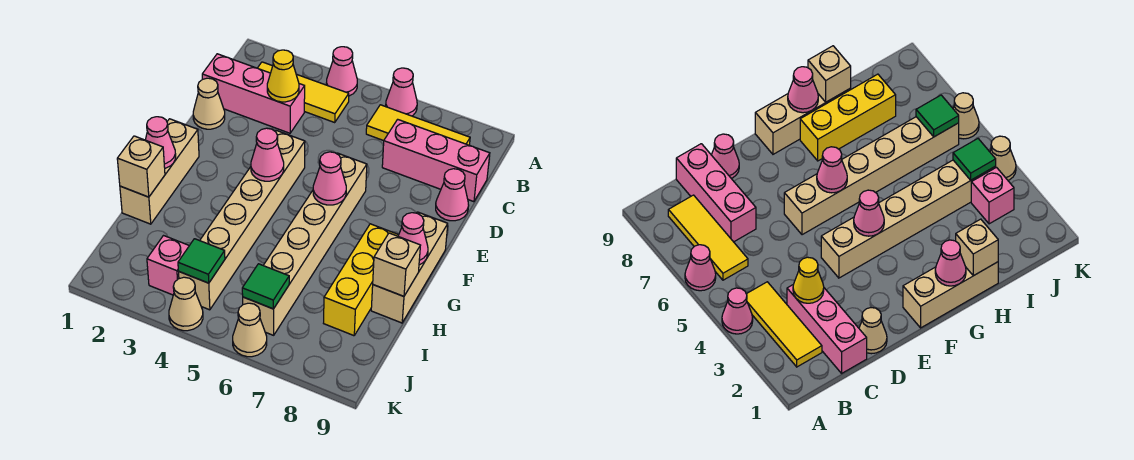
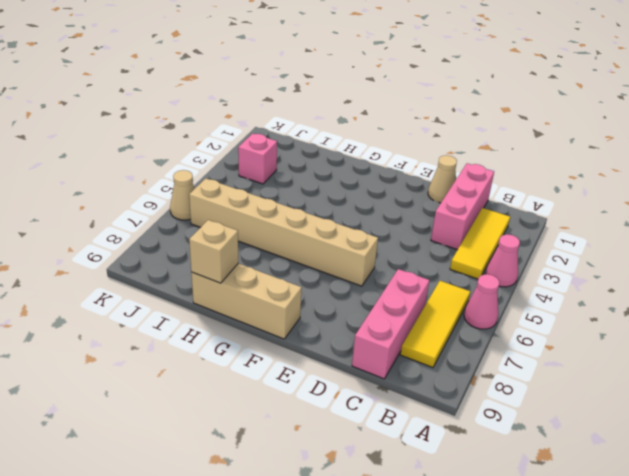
none -> pink 1x1 cone [436,169,469,221]
none -> tan 1x6 brick [179,130,305,310]
none -> tan 1x3 brick [120,119,199,224]

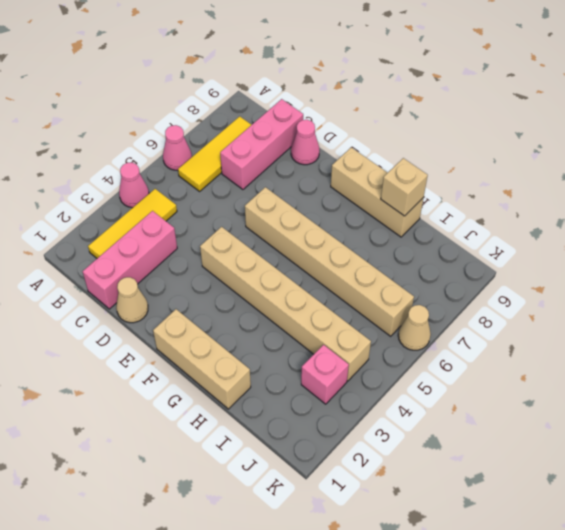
none -> yellow 1x3 brick [324,224,398,336]
none -> tan 1x1 cone [169,277,203,331]
none -> yellow 1x1 cone [267,50,299,102]

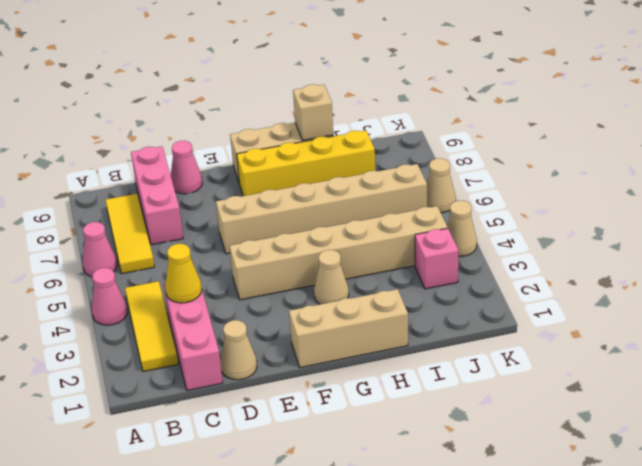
yellow 1x4 brick [237,130,375,196] -> yellow 1x3 brick [324,224,398,336]
tan 1x1 cone [314,250,349,304] -> none
none -> pink 1x1 cone [251,128,284,181]
none -> pink 1x1 cone [313,152,346,205]
none -> pink 1x1 cone [145,117,176,168]

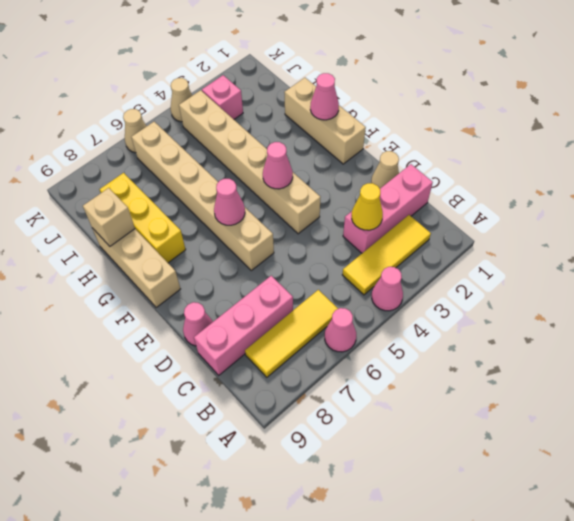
none -> pink 1x1 cone [398,213,428,265]
none -> tan 1x1 brick [117,136,165,197]
none -> green 1x1 tile [178,239,225,283]

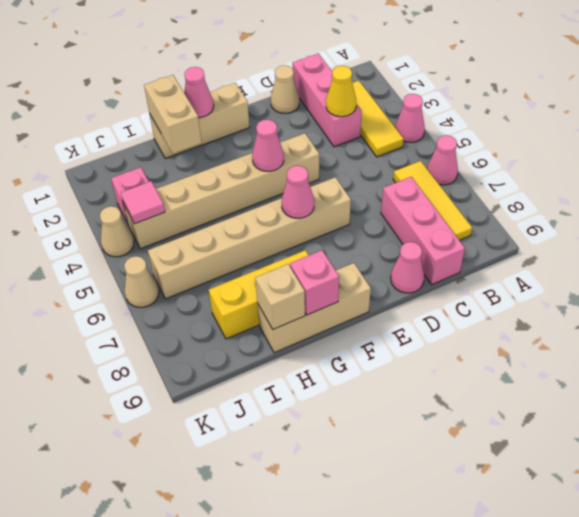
pink 1x1 brick [290,250,339,315] -> pink 1x1 cone [398,213,428,265]
tan 1x2 brick [144,75,202,154] -> tan 1x1 brick [117,136,165,197]
pink 1x1 tile [121,181,165,224] -> green 1x1 tile [178,239,225,283]
none -> green 1x1 tile [242,264,289,309]

